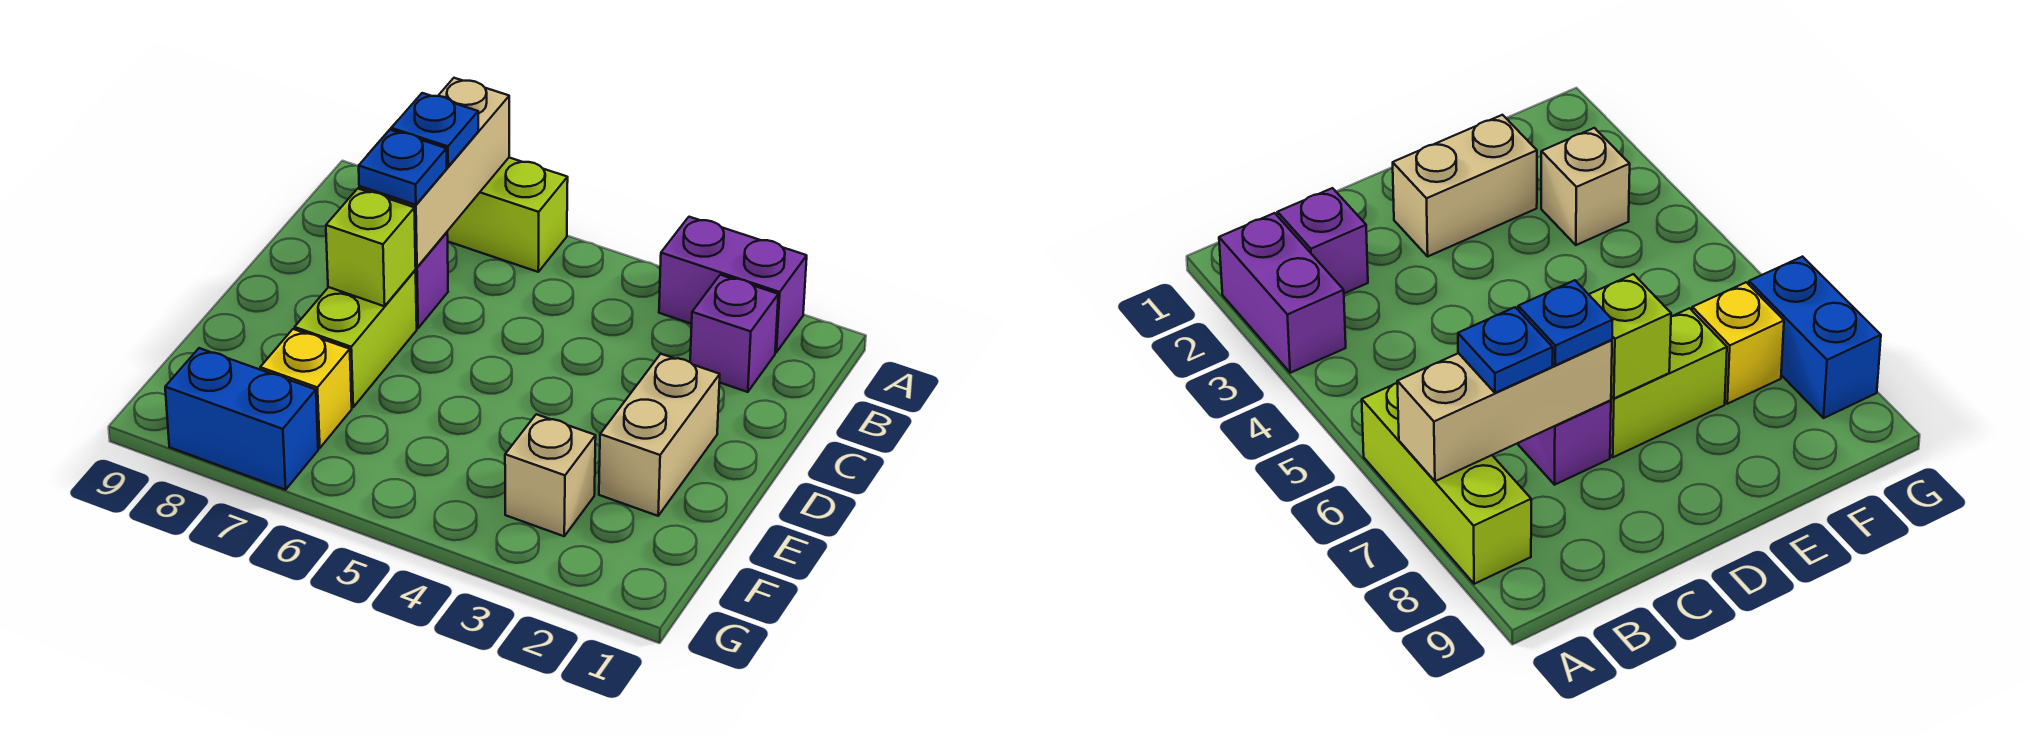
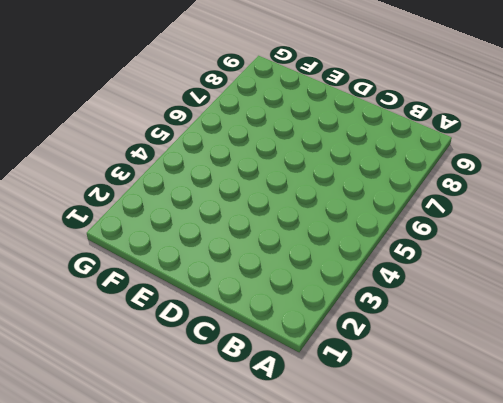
none -> purple 1x2 brick [659,217,807,352]
none -> lime 1x3 brick [371,126,568,272]
none -> purple 1x1 brick [690,275,778,392]

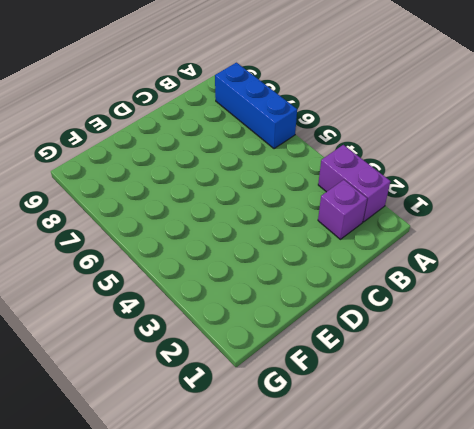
blue 1x3 brick [215,63,297,149] -> lime 1x3 brick [371,126,568,272]
none -> purple 1x1 brick [415,232,448,328]
none -> tan 1x2 brick [599,354,720,516]
none -> lime 1x2 brick [295,270,417,407]

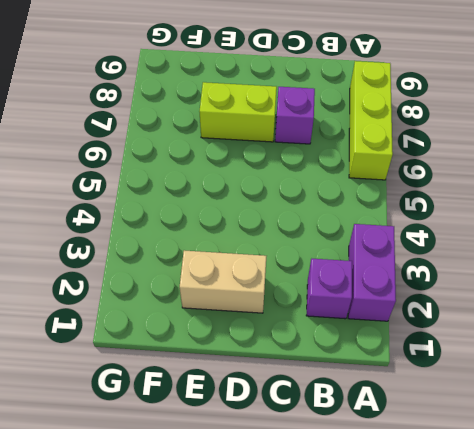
none -> tan 1x1 brick [505,414,596,536]
none -> yellow 1x1 brick [260,329,352,448]
none -> blue 1x2 brick [165,348,318,490]

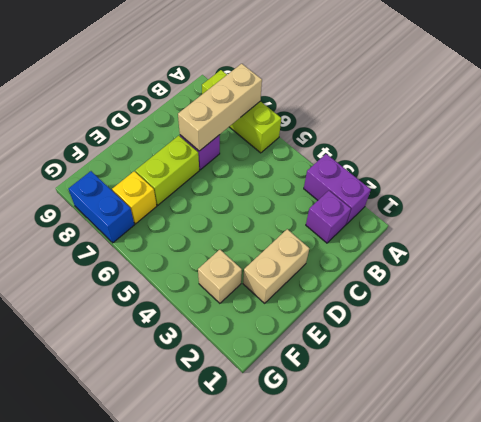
none -> lime 1x1 brick [326,189,416,306]
none -> blue 1x1 plate [391,93,478,167]
none -> blue 1x1 plate [359,130,447,205]

